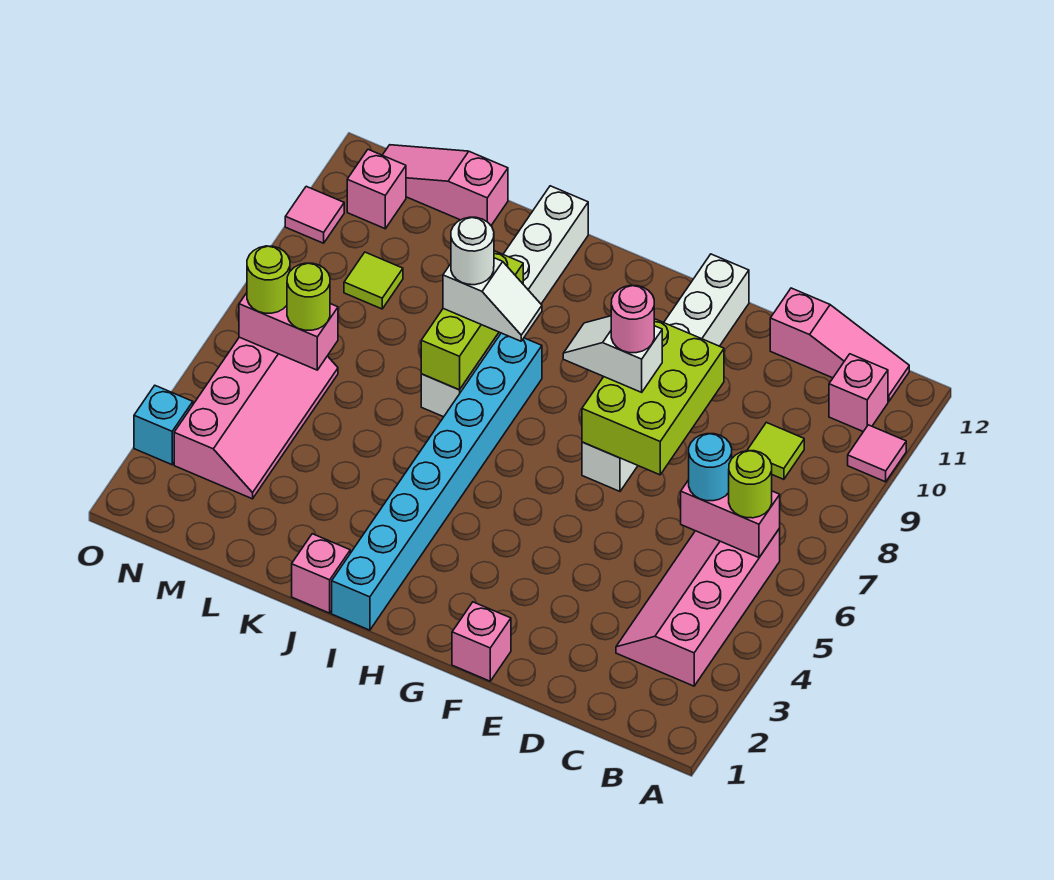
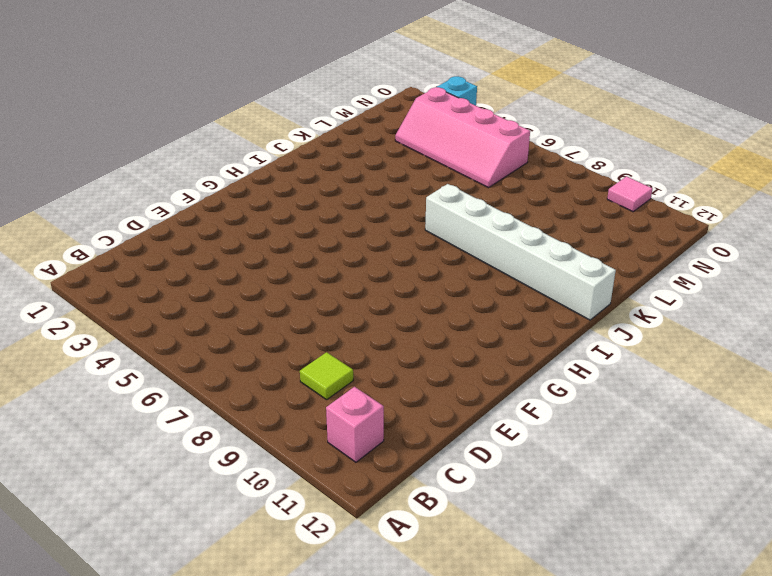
none -> pink 1x1 tile [848,425,906,482]
none -> pink 2x4 slope [616,528,780,686]
none -> pink 1x3 slope [770,288,909,402]

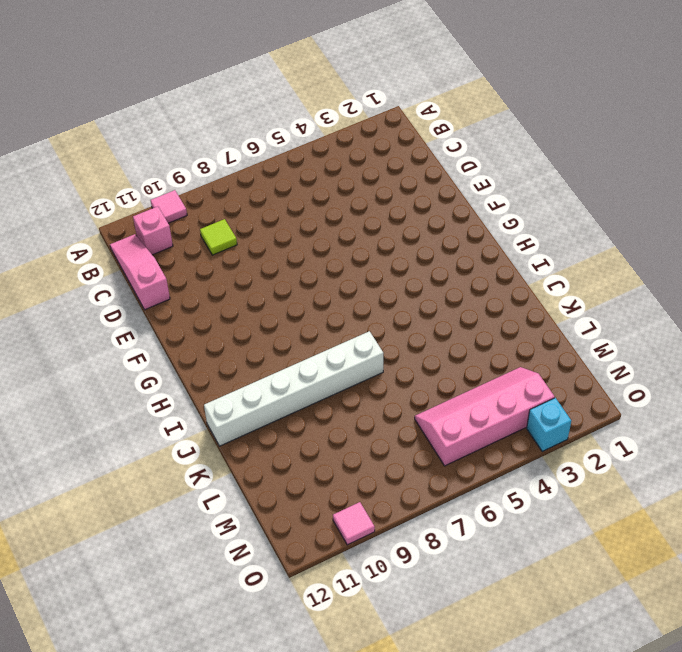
none -> pink 2x4 slope [616,528,780,686]
none -> pink 1x1 brick [452,602,511,681]
none -> white 1x6 brick [582,254,749,491]

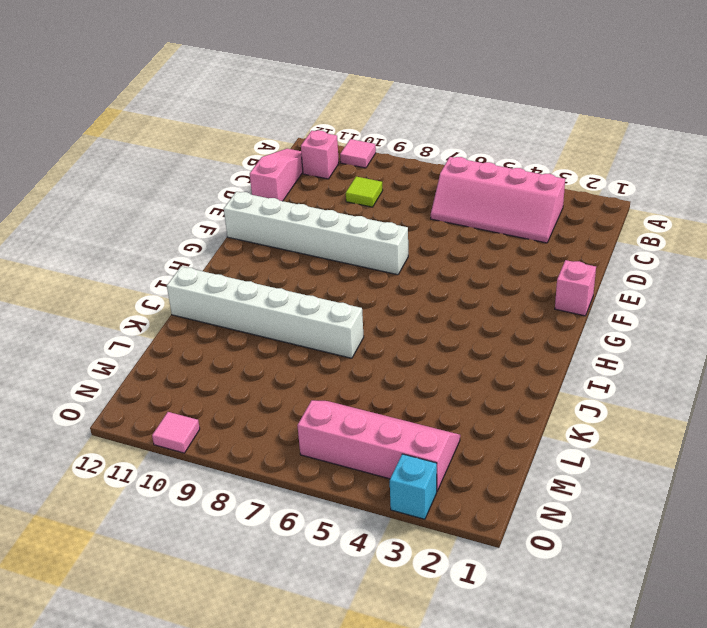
none -> cyan 1x8 brick [332,333,542,630]
none -> pink 1x1 brick [292,534,350,613]
none -> pink 1x3 slope [383,145,508,225]

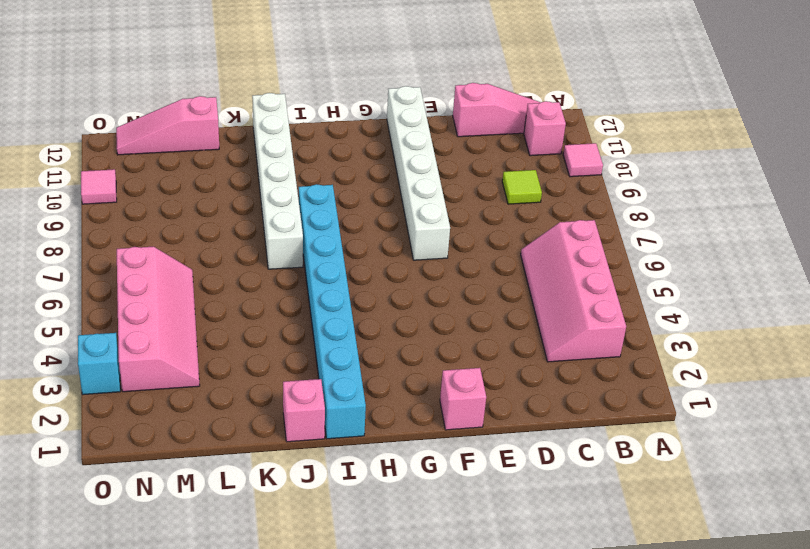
none -> lime 1x1 tile [344,252,403,309]
none -> pink 1x1 brick [347,149,406,229]
none -> pink 1x2 brick [681,480,780,558]

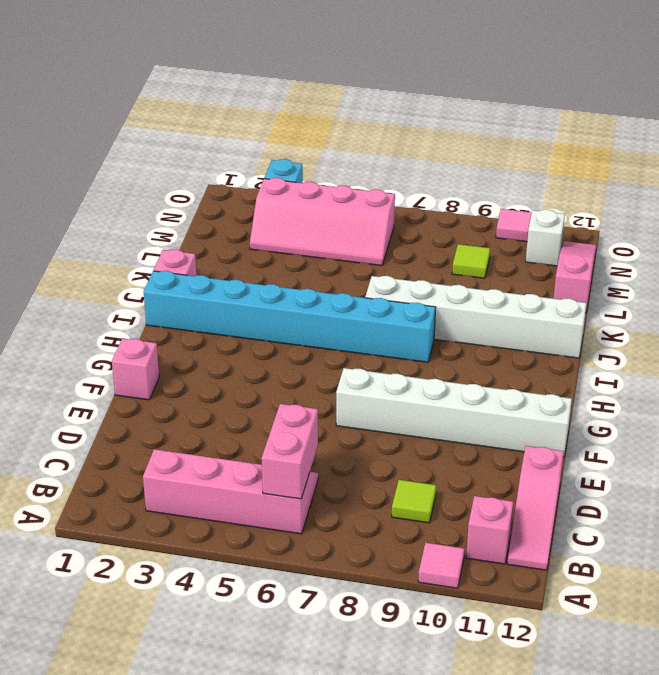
white 1x1 brick [526,210,565,266] -> pink 1x1 brick [347,149,406,229]
none -> lime 2x3 brick [582,319,724,475]
none -> lime 1x3 brick [421,251,523,390]
none -> pink 1x2 brick [239,293,338,370]

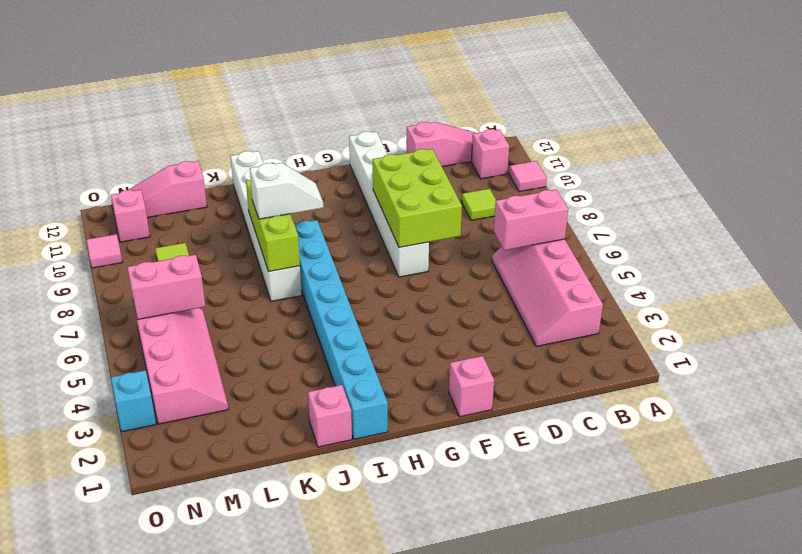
none -> lime 1x1 round brick [729,451,772,518]
none -> cyan 1x1 round brick [689,434,732,501]
none -> white 1x2 slope [563,316,662,392]

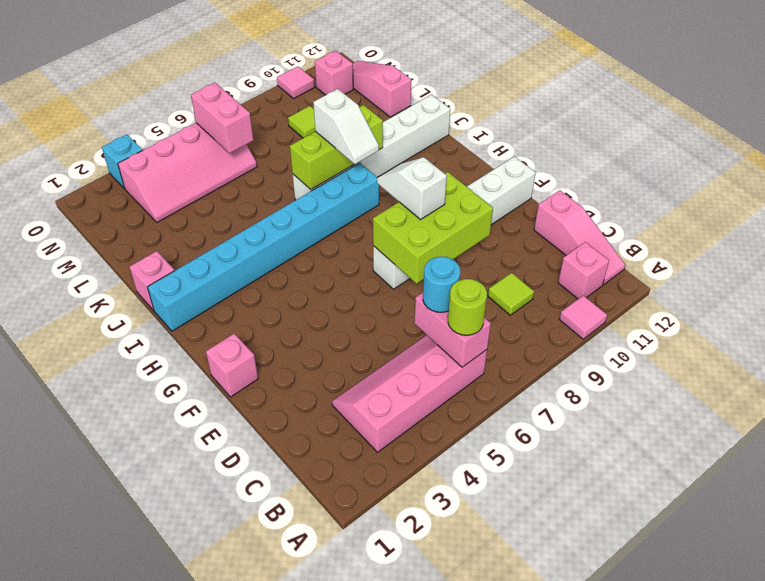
none -> lime 1x1 round brick [287,263,330,330]
none -> lime 1x1 round brick [247,246,290,313]
none -> pink 1x1 round brick [611,285,654,353]

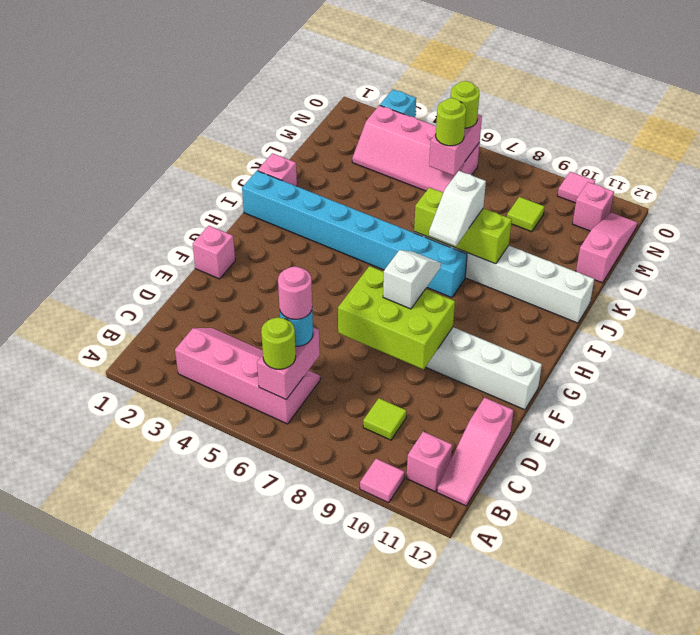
pink 1x1 round brick [278,266,312,319] -> pink 1x1 round brick moved to [611,285,654,353]
none -> white 1x1 round brick [451,217,494,285]

